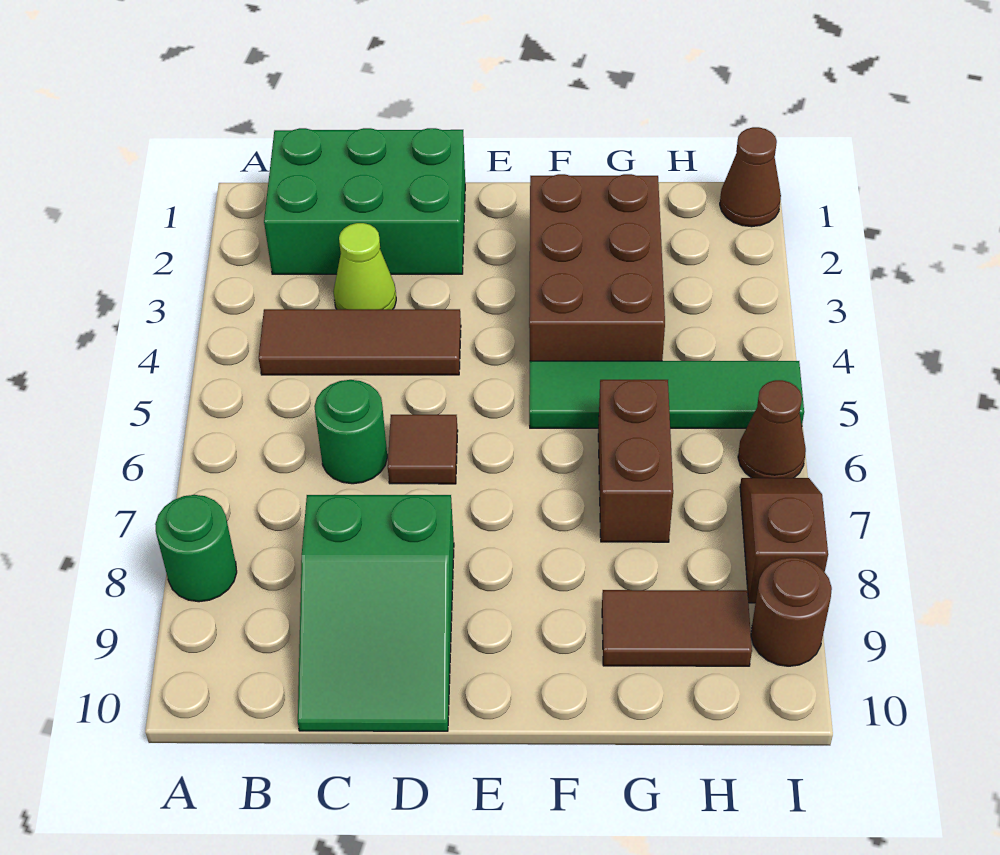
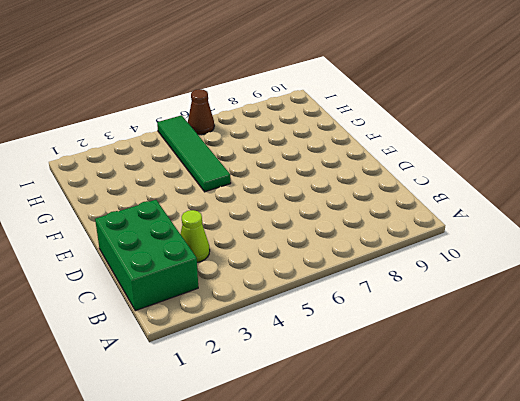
none -> green 1x1 round brick [155,495,237,602]
none -> brown 1x3 tile [259,309,461,375]
none -> green 1x1 round brick [314,380,387,484]

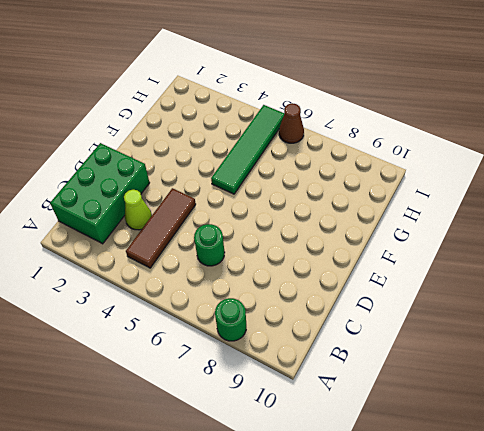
none -> green 2x3 slope [298,495,454,731]
none -> brown 1x1 tile [388,415,458,484]
none -> brown 2x3 brick [529,174,665,361]

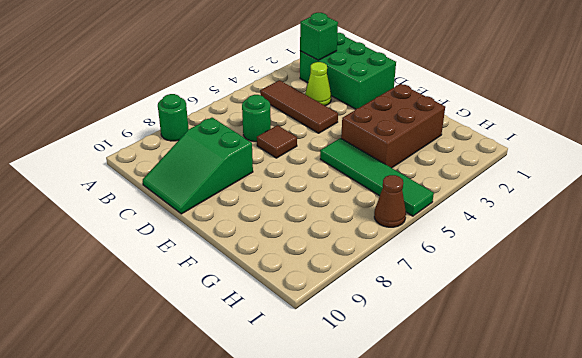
green 1x1 brick [300,13,338,60] -> none
none -> brown 1x2 brick [598,380,673,542]
none -> brown 1x2 tile [602,590,752,666]
none -> brown 1x1 cone [720,127,781,227]

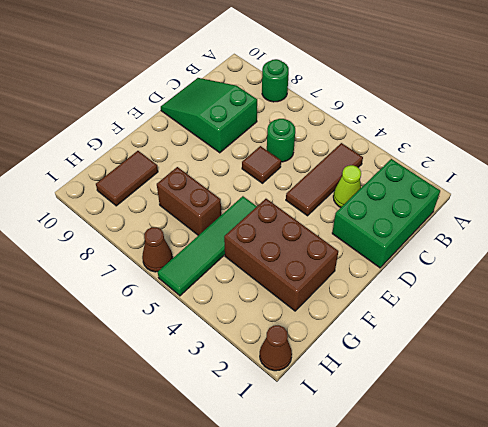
none -> brown 1x2 slope [740,478,828,603]
none -> brown 1x1 round brick [751,557,832,666]

